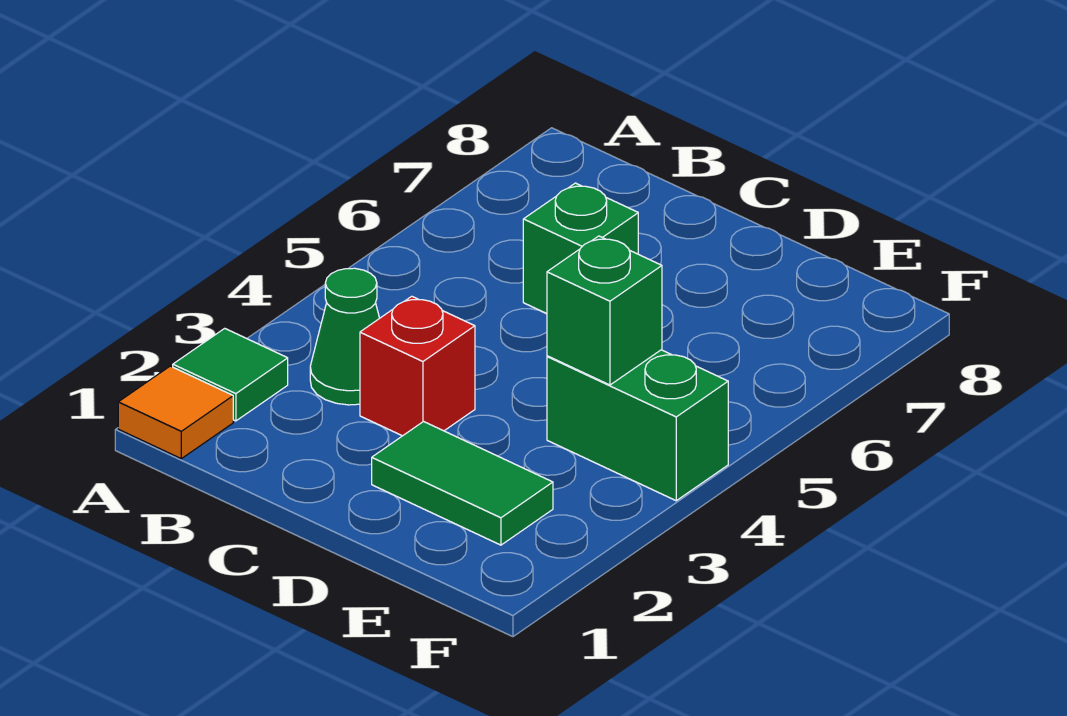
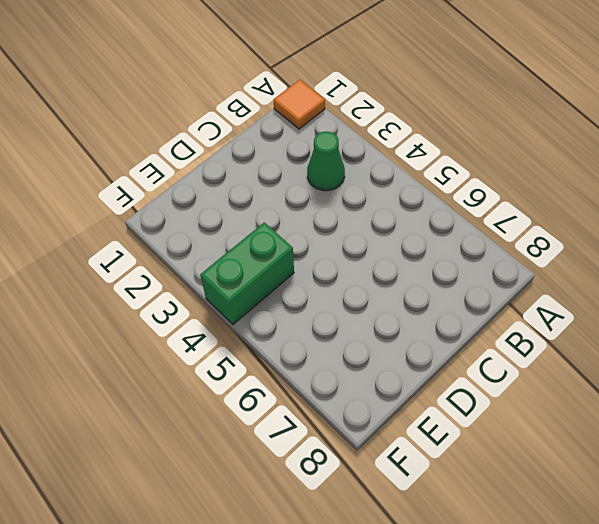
none -> green 1x1 tile [173,328,288,421]
none -> red 1x1 brick [360,296,475,436]

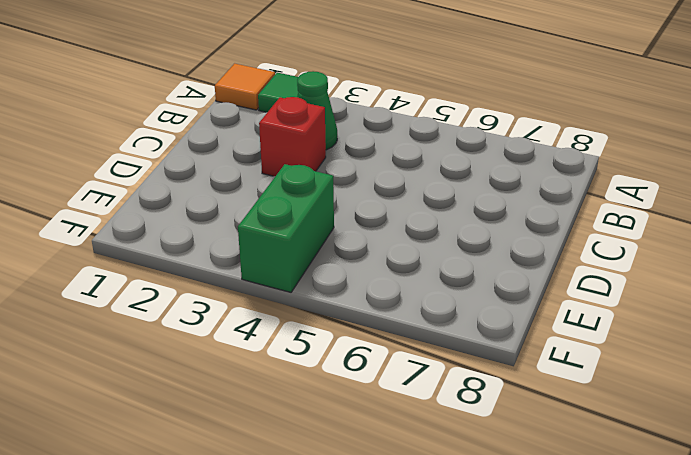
none -> green 1x1 brick [523,183,638,314]
none -> green 1x2 tile [372,422,553,545]

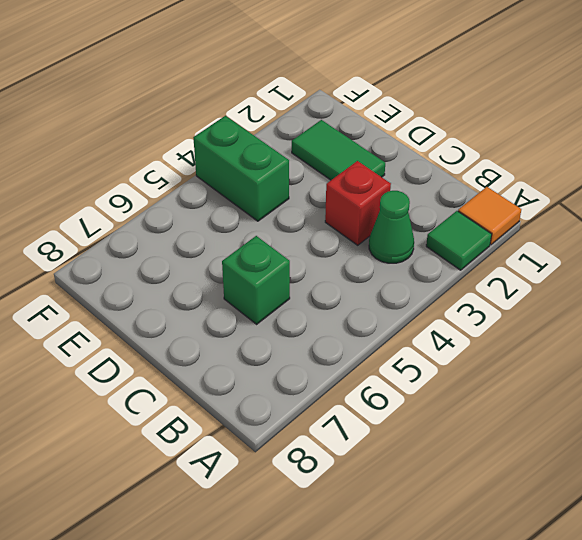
none -> green 1x1 brick [547,236,662,385]

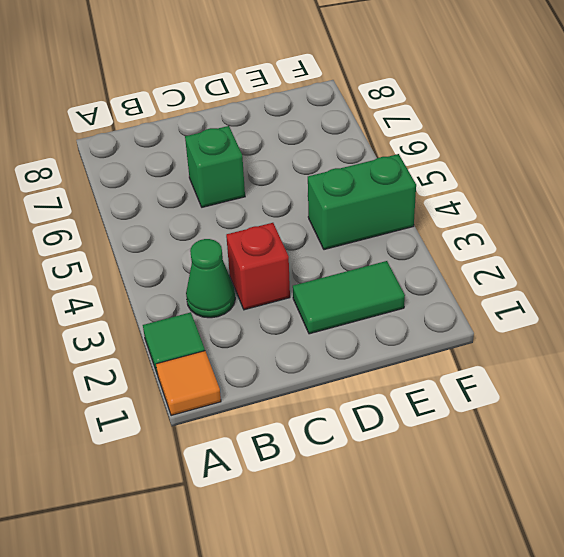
none -> green 1x1 brick [547,236,662,385]

